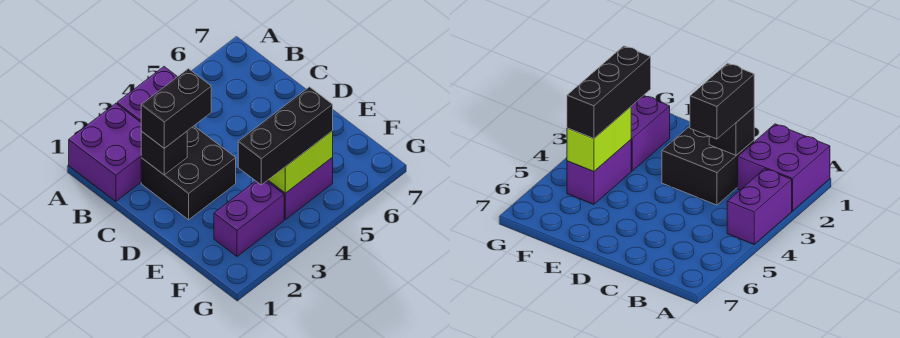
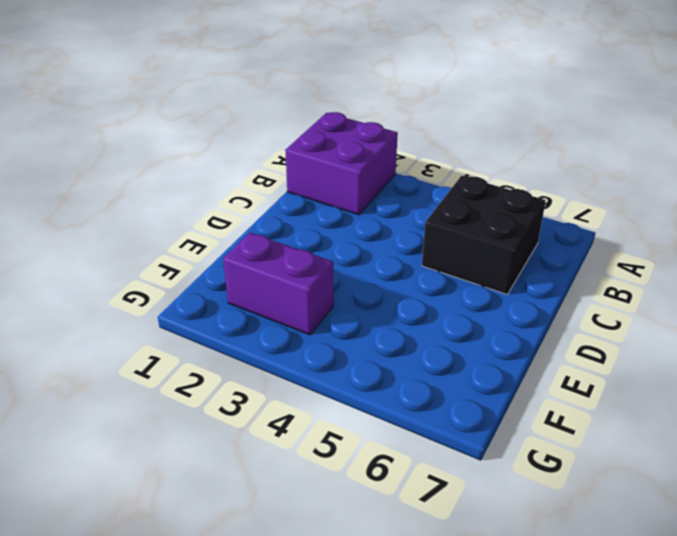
black 2x2 brick [422,176,546,294] -> black 2x2 brick moved to [141,126,236,220]
none -> purple 1x2 brick [117,67,177,122]
none -> purple 1x2 brick [267,157,333,219]

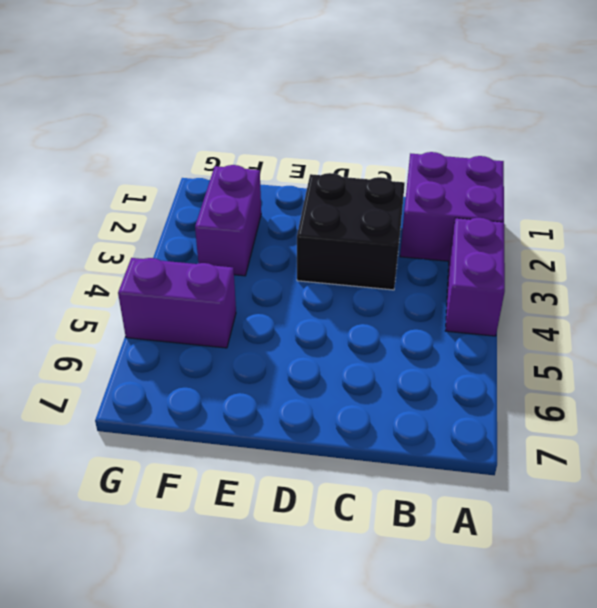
purple 1x2 brick [118,258,236,348] -> purple 1x2 brick turned to [267,157,333,219]
none -> black 1x1 brick [141,131,187,175]
none -> lime 1x2 brick [269,131,333,193]

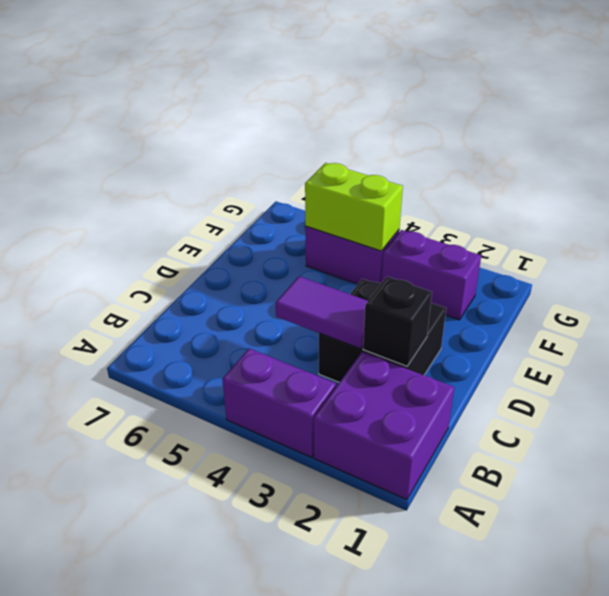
purple 1x2 tile [276,276,368,349] -> none
none -> black 1x2 brick [141,69,211,148]
none -> black 1x3 brick [238,87,333,185]

